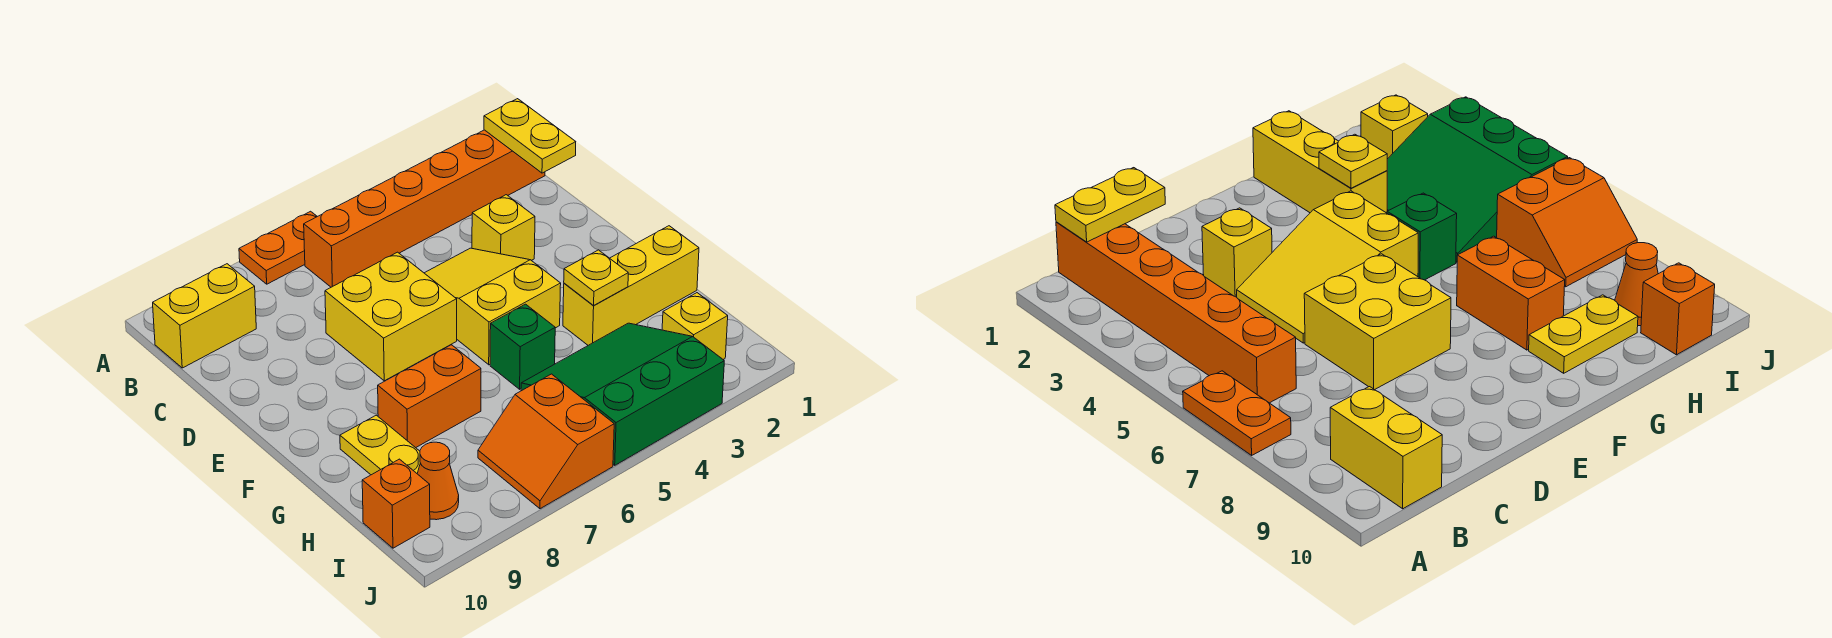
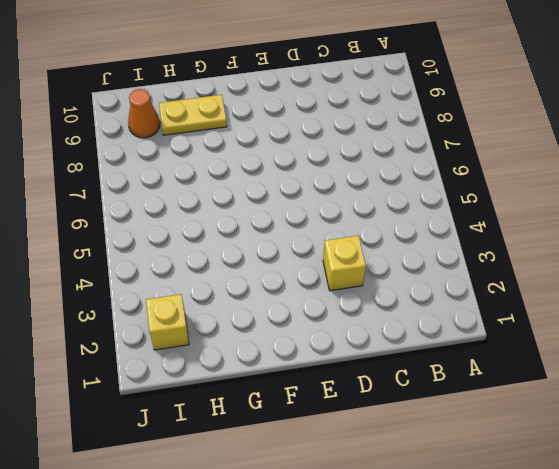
none -> orange 1x2 plate [239,211,317,284]
none -> orange 1x6 brick [304,130,545,287]
none -> yellow 1x2 brick [153,264,256,368]

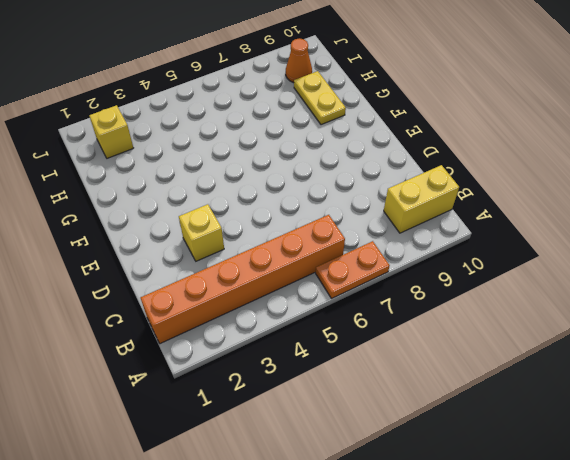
none -> yellow 2x3 slope [425,248,561,365]
none -> yellow 2x2 brick [325,252,457,381]
none -> yellow 1x3 brick [563,226,699,345]

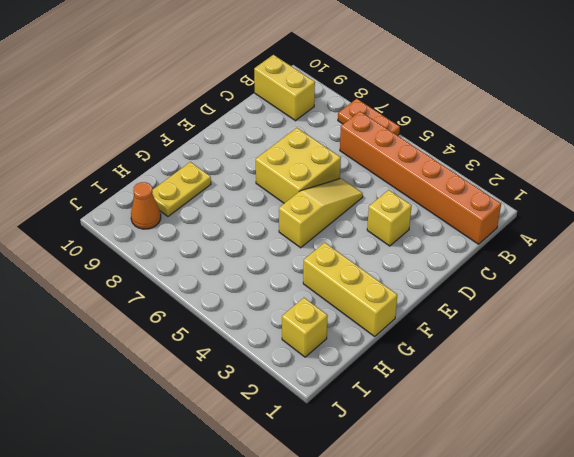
yellow 1x3 slope [279,178,363,248] -> yellow 2x3 slope [425,248,561,365]
none -> green 1x1 brick [490,304,555,389]
none -> orange 1x2 brick [378,345,481,448]
none -> green 3x3 slope [521,323,724,465]

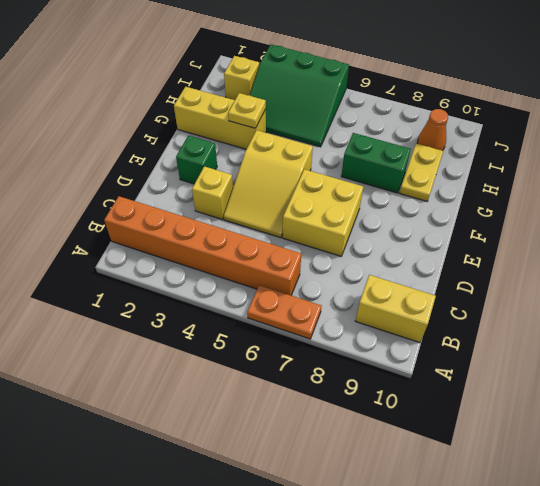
green 1x1 brick [176,136,217,184] -> green 1x1 brick moved to [490,304,555,389]
green 1x2 brick [341,133,411,193] -> orange 1x2 brick [378,345,481,448]
none -> orange 2x2 slope [478,374,614,509]
none -> orange 1x1 brick [362,459,430,548]
none -> yellow 1x2 plate [484,99,576,173]

